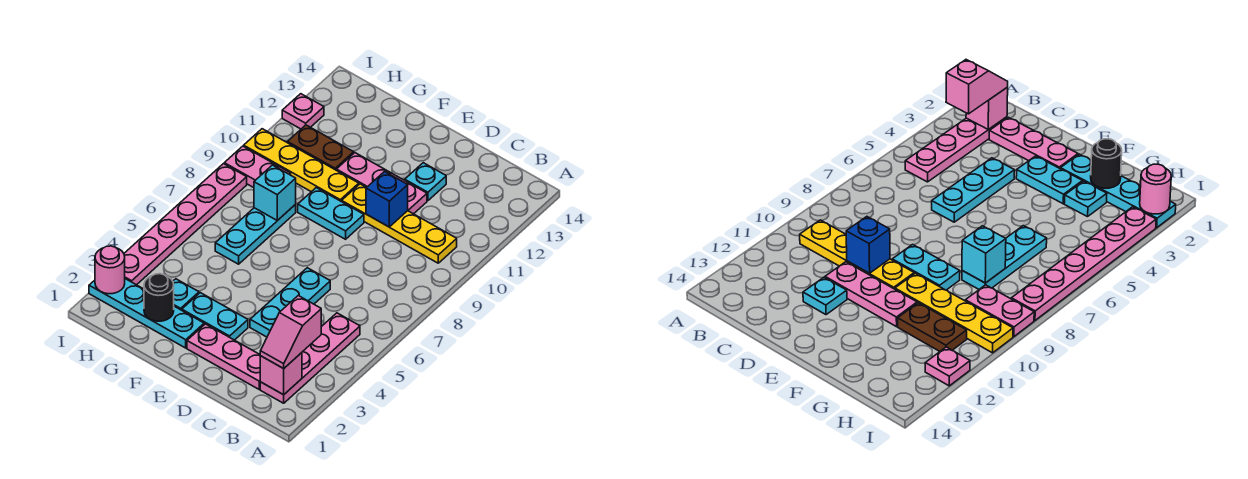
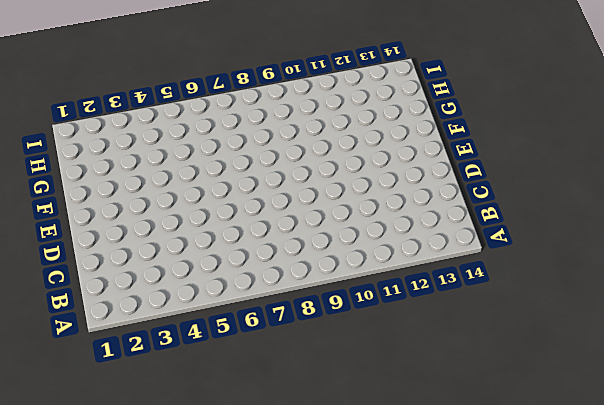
none -> pink 1x4 plate [260,313,360,403]
none -> yellow 1x4 plate [342,184,457,263]
none -> pink 1x3 plate [187,324,260,389]

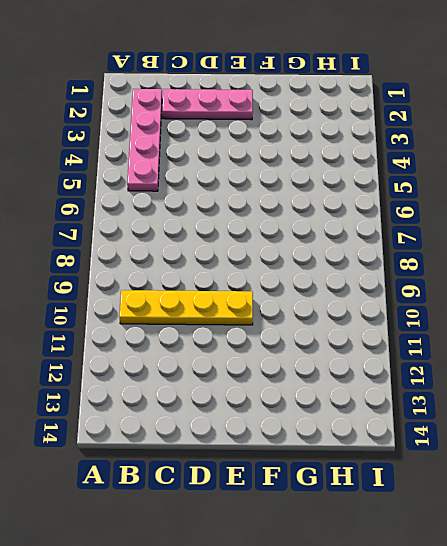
none -> cyan 1x3 plate [250,268,330,337]
none -> pink 1x3 plate [336,153,427,214]
none -> cyan 1x1 plate [405,163,446,201]

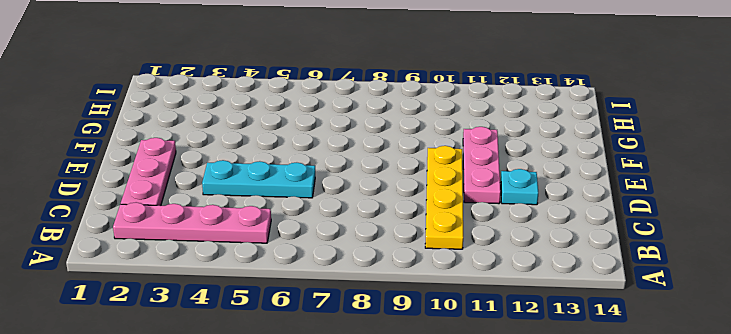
none -> cyan 1x2 plate [182,293,248,340]
none -> cyan 1x2 plate [298,188,364,239]
none -> cyan 1x4 plate [89,279,204,348]

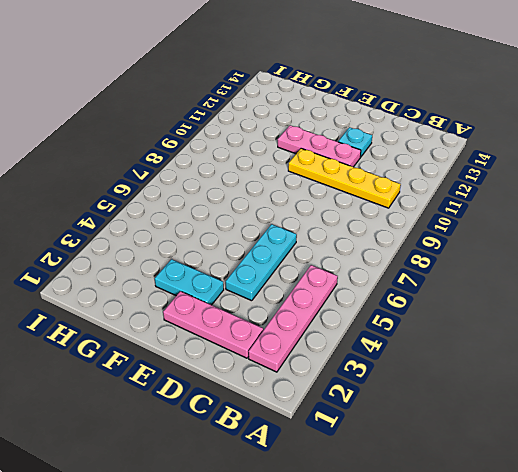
none -> cyan 1x2 plate [298,188,364,239]
none -> cyan 1x4 plate [89,279,204,348]
none -> yellow 1x4 plate [244,129,359,202]

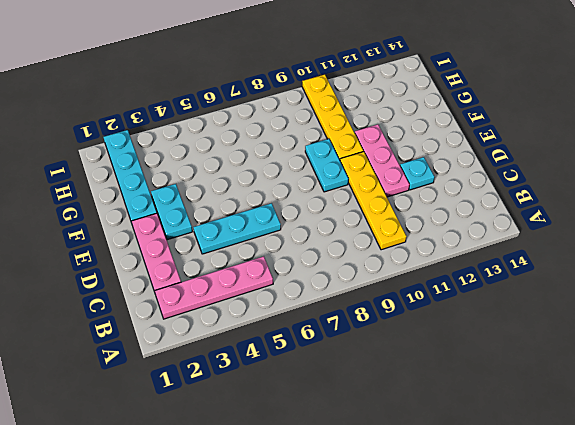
none -> cyan 1x1 plate [173,279,199,310]
none -> cyan 1x3 plate [215,204,296,264]
none -> brown 1x2 plate [287,125,354,170]

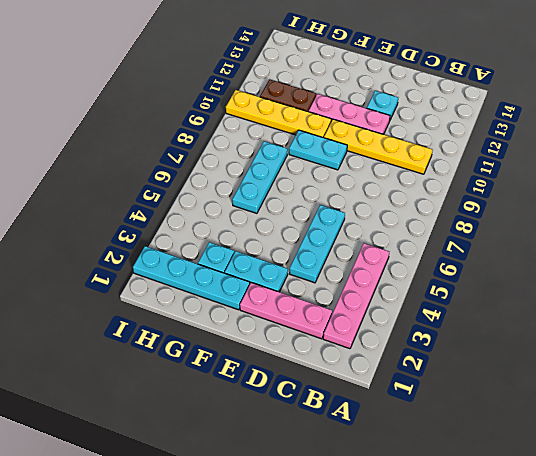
none -> pink 1x2 plate [224,146,291,188]
none -> pink 1x6 plate [124,164,247,285]
none -> pink 1x1 plate [282,94,324,129]

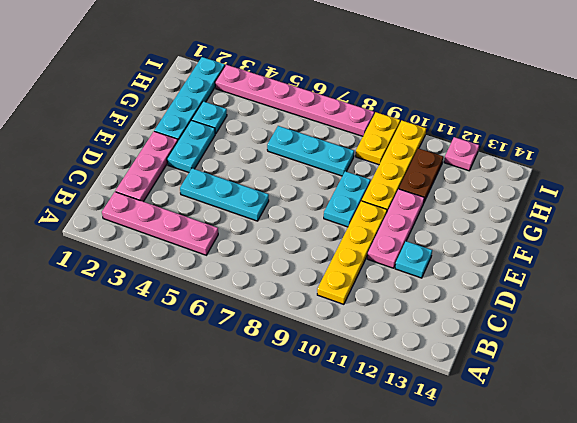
yellow 1x2 plate [356,112,400,165] -> pink 1x2 plate [224,146,291,188]
none -> pink 1x1 brick [260,353,302,395]
none -> blue 1x1 brick [366,172,408,227]
none -> black 1x1 round brick [144,274,174,321]

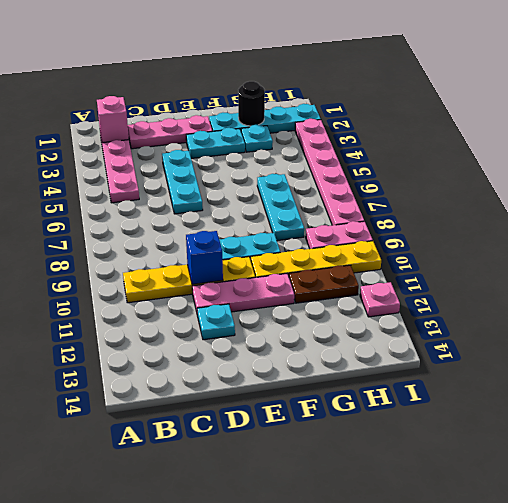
none -> cyan 1x1 brick [254,165,296,221]
none -> pink 1x1 round brick [95,246,125,294]
none -> pink 1x2 slope [260,296,321,369]

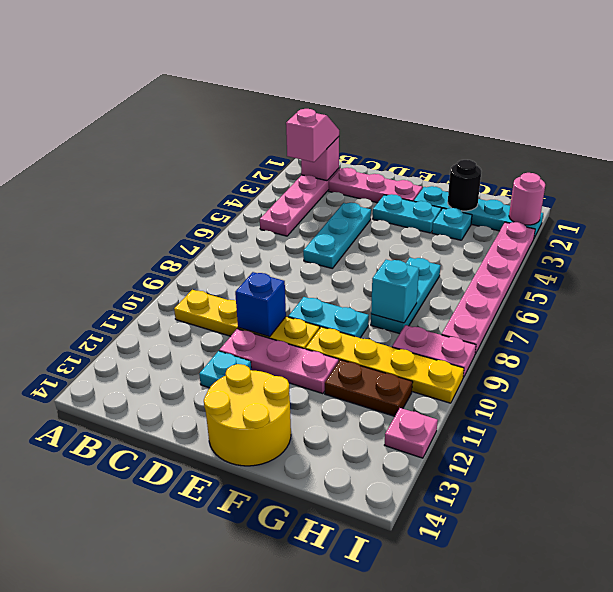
yellow 2x2 round brick [204,364,291,466] -> none

